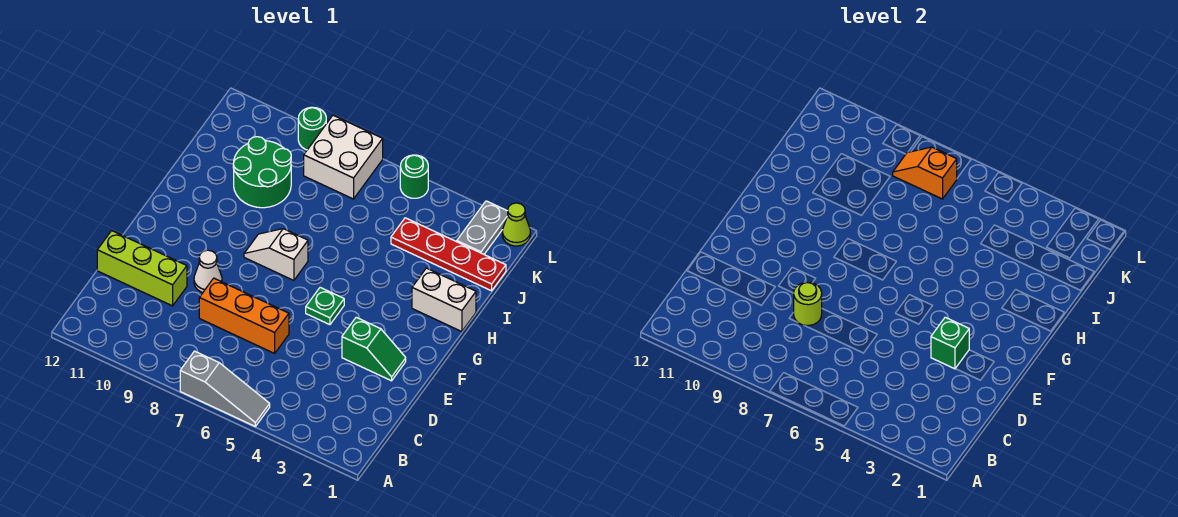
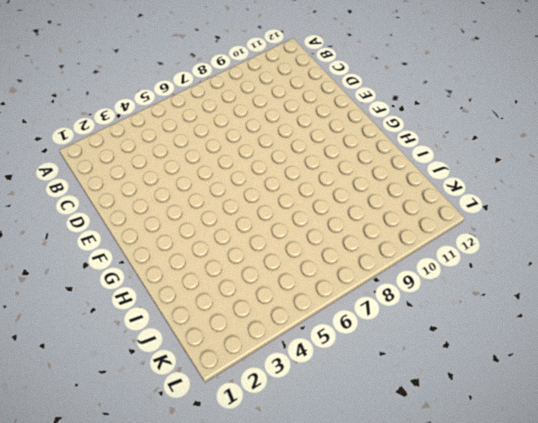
none -> grey 1x3 slope [180,351,270,426]
none -> orange 1x3 brick [199,278,289,353]
none -> lime 1x3 brick [97,231,187,306]

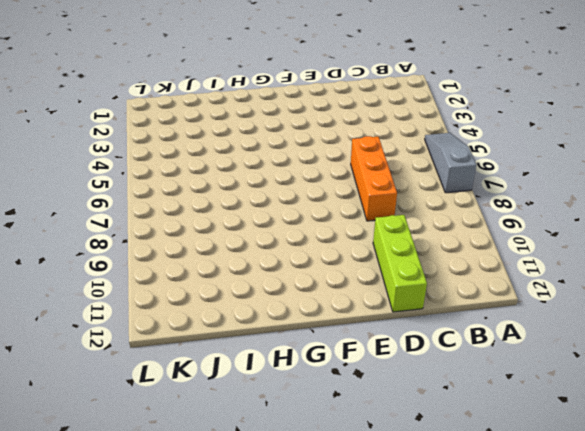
none -> green 1x2 slope [342,317,406,381]
none -> white 1x1 cone [194,250,222,292]
none -> green 1x1 plate [306,288,344,325]

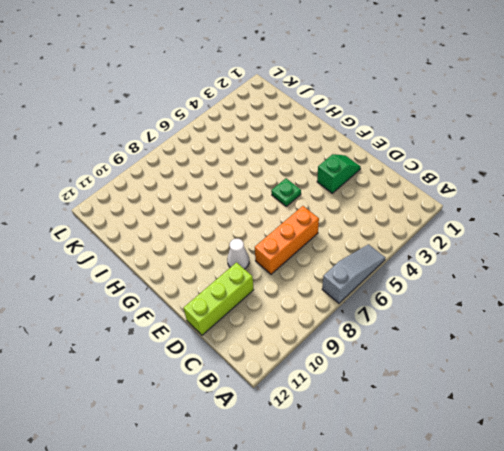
none -> white 1x2 slope [244,229,308,280]
none -> white 1x2 brick [412,268,476,332]
none -> green 2x2 round brick [233,137,291,208]

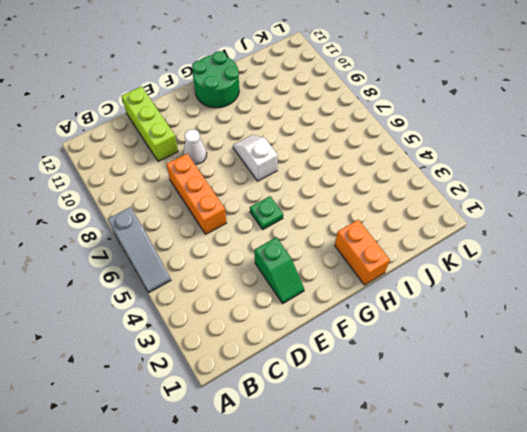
green 2x2 round brick [192,51,239,108] -> green 2x2 round brick moved to [233,137,291,208]
orange 1x2 brick [335,220,390,285] -> white 1x2 brick [412,268,476,332]
none -> red 1x4 plate [391,218,506,291]
none -> grey 1x2 plate [457,201,508,254]
none -> white 2x2 brick [304,115,383,199]

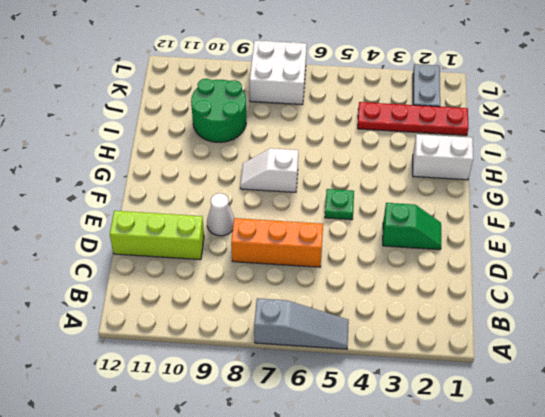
none -> lime 1x1 cone [502,203,530,246]
none -> green 1x1 round brick [400,155,428,198]
none -> green 1x1 round brick [298,107,326,150]

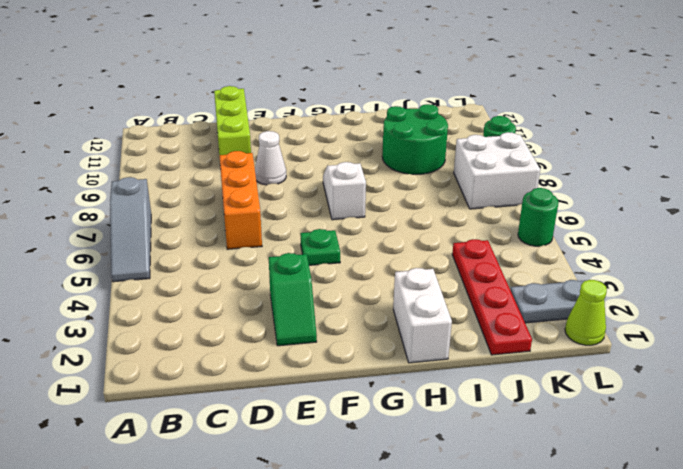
none -> lime 1x1 round brick [794,282,822,326]
none -> green 1x1 brick [931,317,969,369]
none -> orange 1x2 slope [893,147,957,199]

